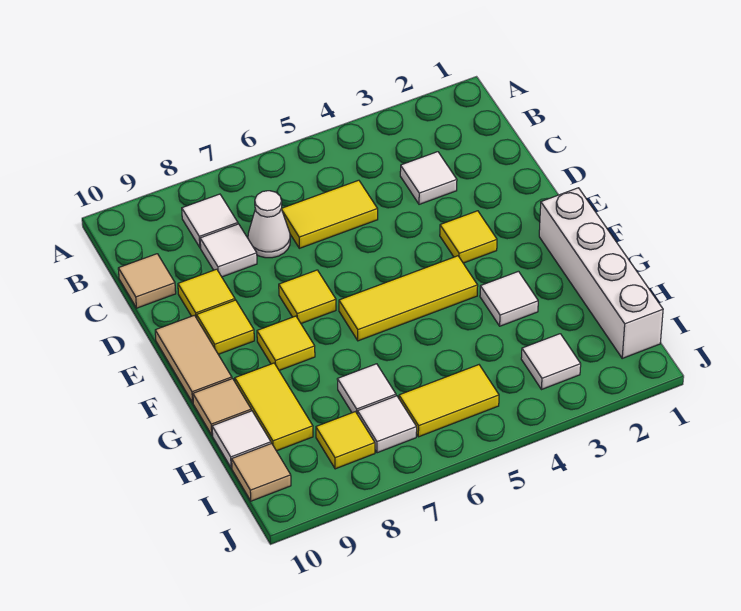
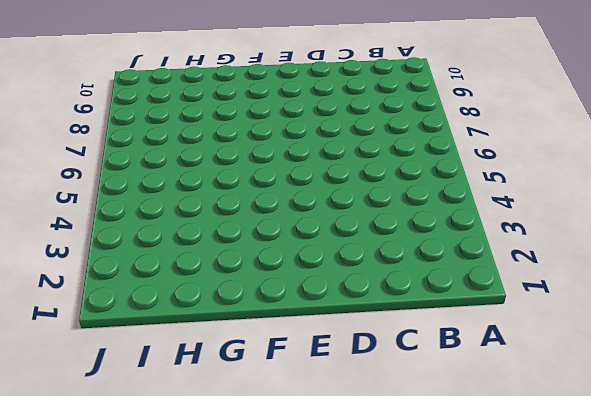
none -> white 1x1 tile [182,194,238,248]
none -> white 1x1 tile [400,152,457,204]
none -> yellow 1x2 tile [281,180,378,248]

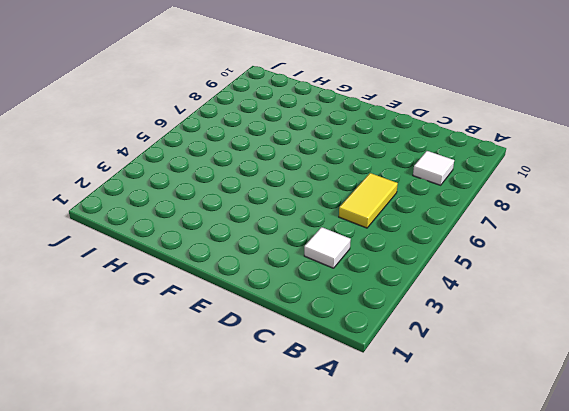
none -> white 1x1 cone [248,191,290,258]
none -> white 1x1 tile [200,224,257,277]
none -> tan 1x1 tile [118,254,176,308]

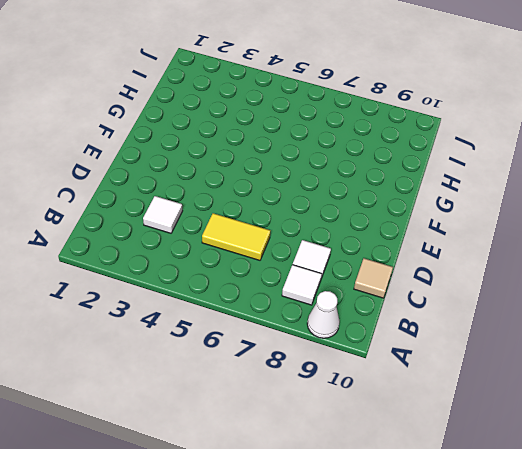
white 1x1 cone [307,291,340,338] -> white 1x1 cone moved to [248,191,290,258]
none -> yellow 1x1 tile [178,269,235,318]
none -> yellow 1x1 tile [440,211,497,263]
none -> yellow 1x1 tile [279,270,336,323]

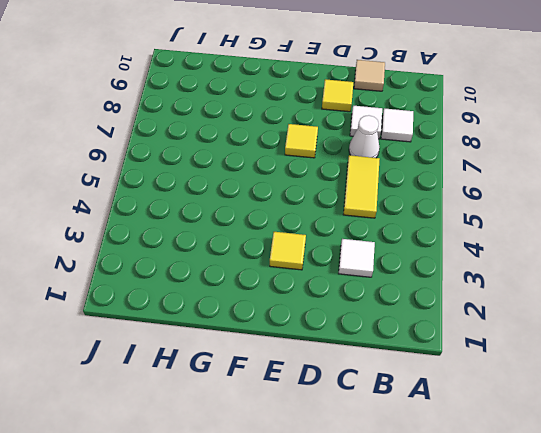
none -> yellow 1x1 tile [197,300,254,354]
none -> tan 1x2 tile [155,315,232,403]
none -> white 1x4 brick [539,188,663,358]

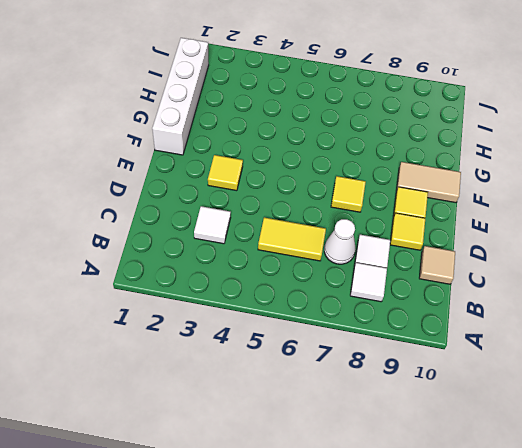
tan 1x2 tile [396,162,461,203] -> tan 1x2 tile turned to [155,315,232,403]
none -> yellow 1x3 tile [339,256,478,341]
none -> yellow 1x1 tile [257,316,315,370]
none -> white 1x1 tile [480,271,538,326]

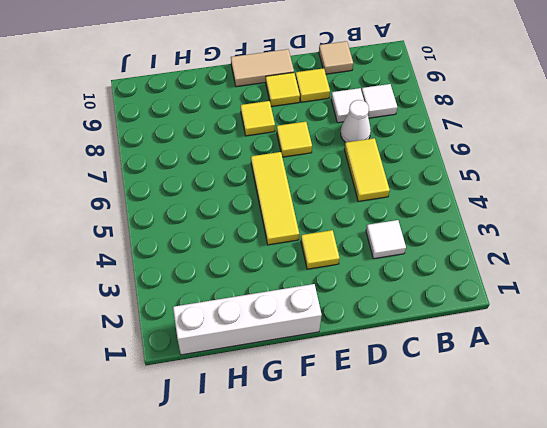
none -> white 1x1 tile [480,271,538,326]
none -> yellow 1x2 tile [235,363,313,451]
none -> tan 1x1 tile [193,379,251,435]

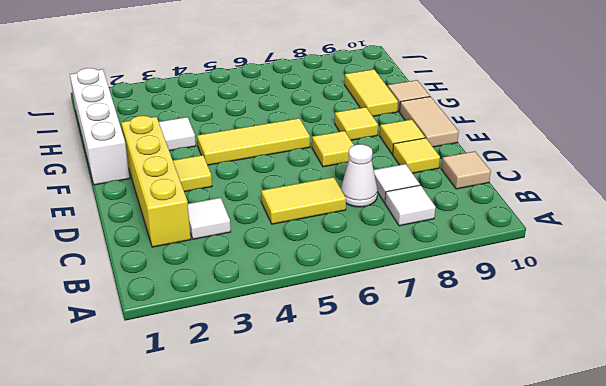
yellow 1x4 brick [121,116,191,247] -> none
none -> white 1x1 tile [337,364,396,414]
none -> white 1x1 tile [212,411,271,468]
none -> white 1x1 tile [521,334,581,390]

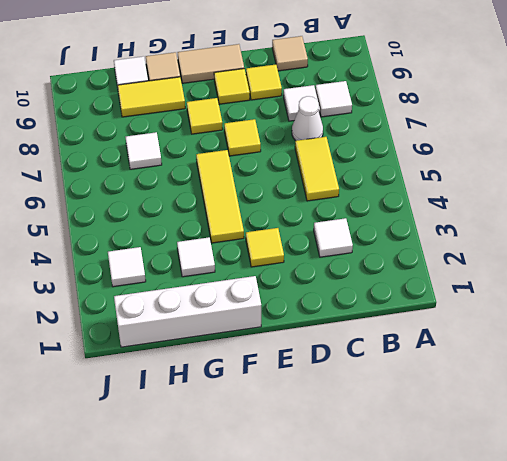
none -> yellow 1x2 tile [399,365,499,437]
none -> white 1x1 tile [358,396,417,453]
none -> yellow 1x1 tile [316,412,375,469]

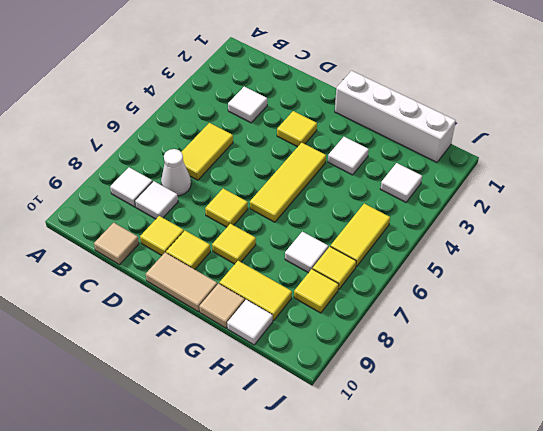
yellow 1x1 tile [313,247,356,290] -> white 1x1 tile [358,396,417,453]
none -> tan 1x1 tile [232,443,291,501]

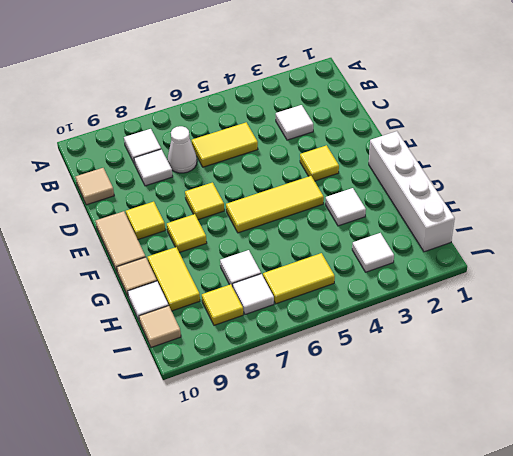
none -> yellow 1x1 tile [178,269,235,318]

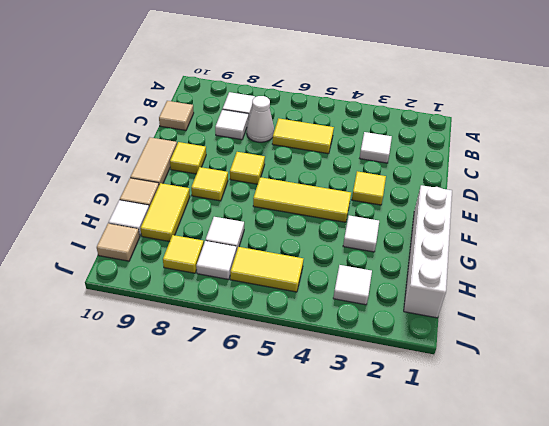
none -> yellow 1x1 tile [178,269,235,318]

